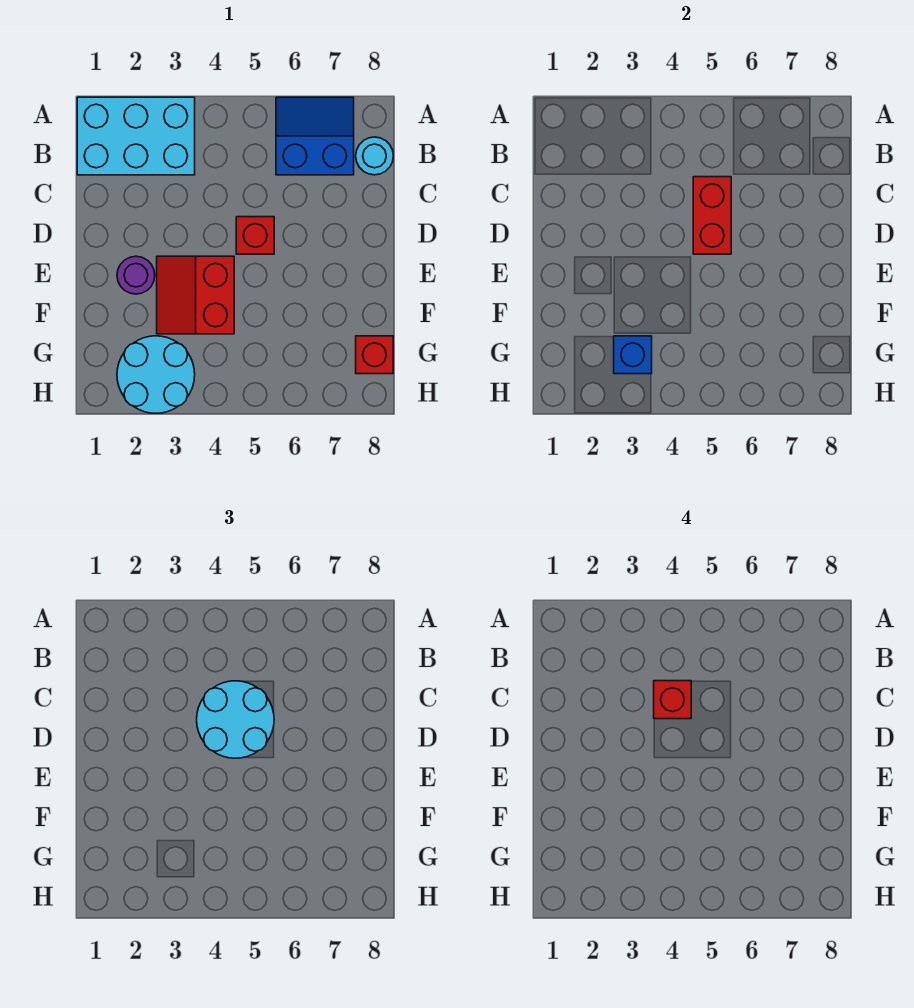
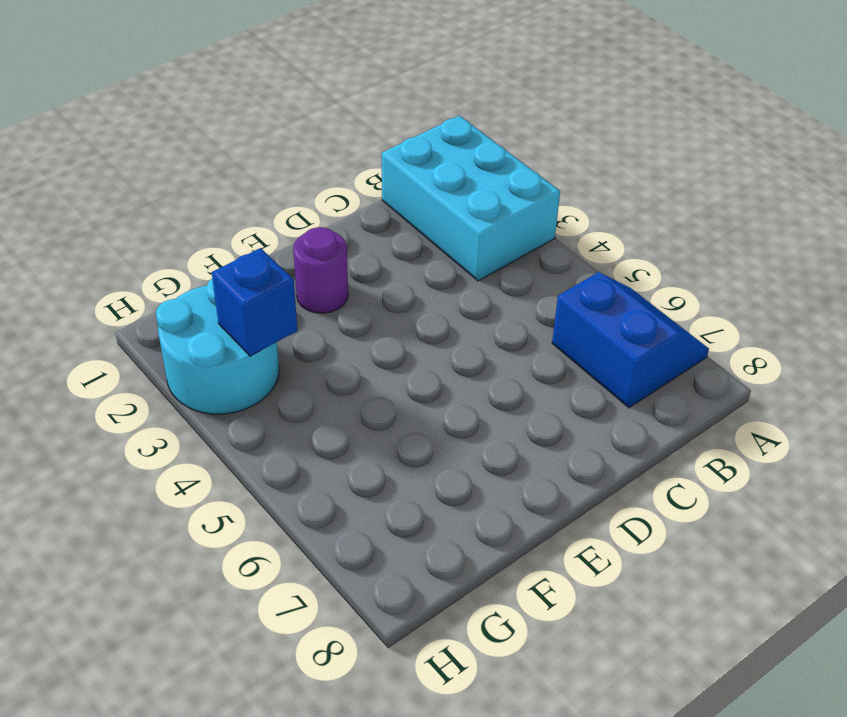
none -> cyan 1x1 round brick [356,137,393,175]
none -> red 1x1 brick [236,217,274,254]
none -> red 2x2 slope [157,256,234,334]

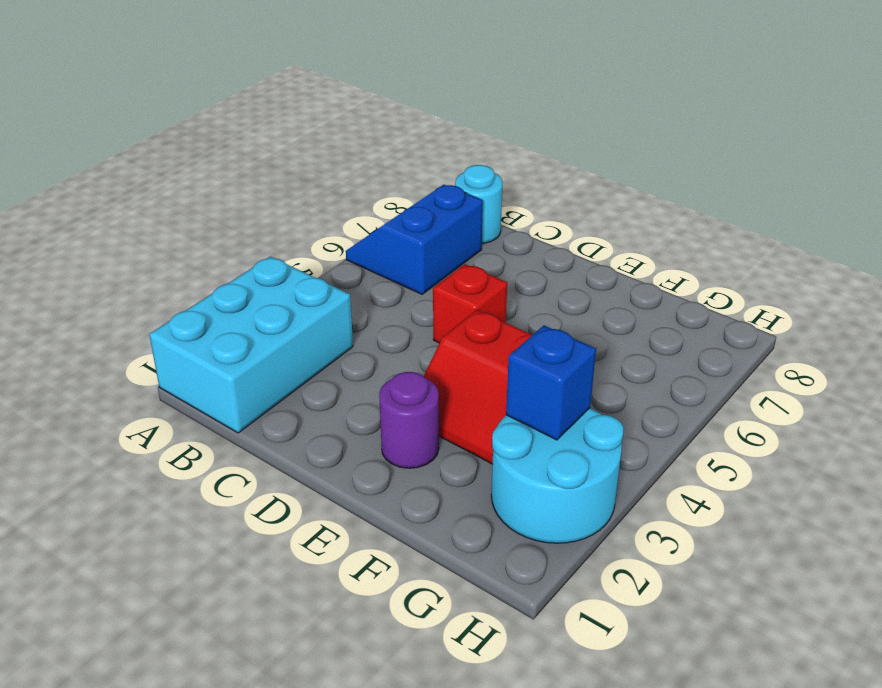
none -> red 1x1 brick [356,336,393,374]
none -> red 1x2 brick [693,177,731,254]
none -> cyan 2x2 round brick [197,681,274,758]

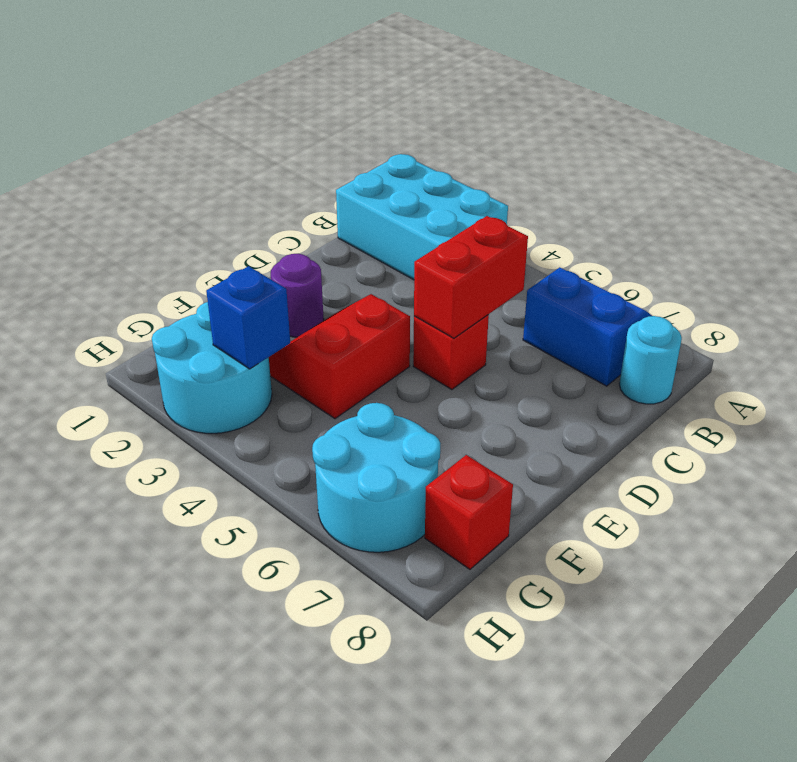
cyan 2x2 round brick [312,403,440,552] -> cyan 2x2 round brick moved to [197,681,274,758]
none -> red 1x1 brick [654,681,691,719]

